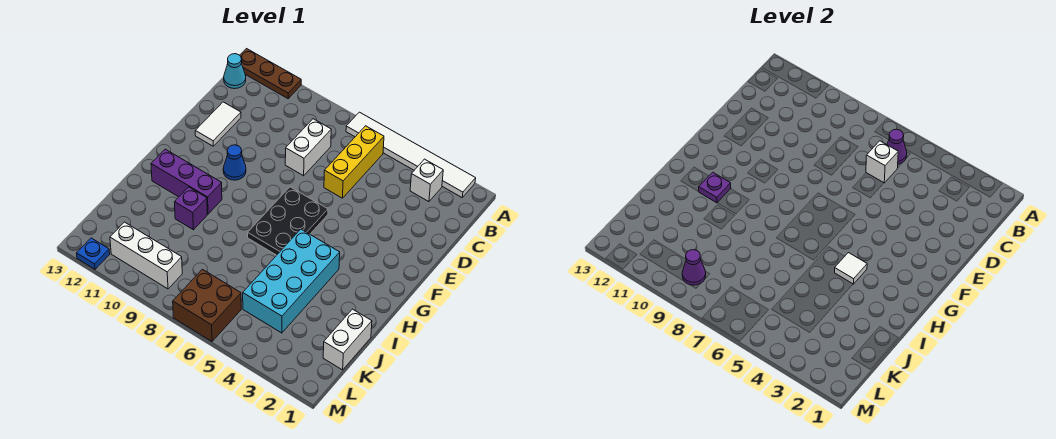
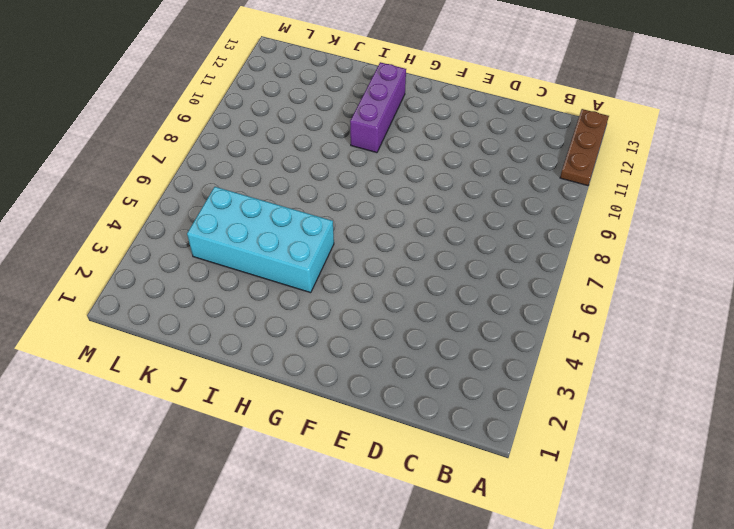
none -> white 1x6 tile [346,112,476,197]
none -> white 1x1 brick [410,159,443,202]
none -> yellow 1x3 brick [324,126,384,198]

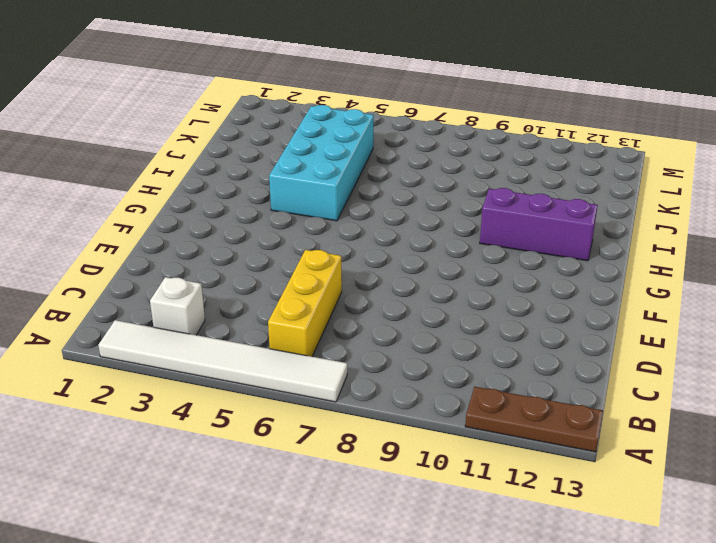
none -> cyan 1x1 cone [224,54,246,89]
none -> white 1x2 brick [285,119,331,176]
none -> white 1x2 tile [195,102,241,146]

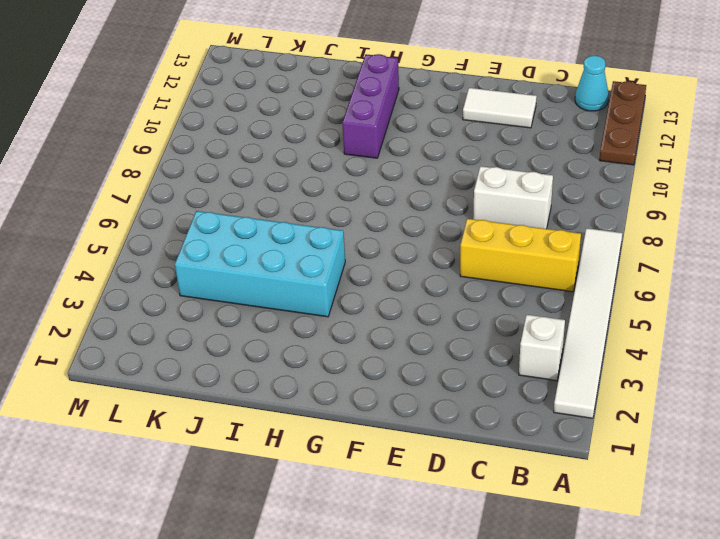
none -> black 2x3 plate [248,187,328,255]
none -> blue 1x1 cone [223,145,246,180]
none -> purple 1x1 brick [175,187,207,230]

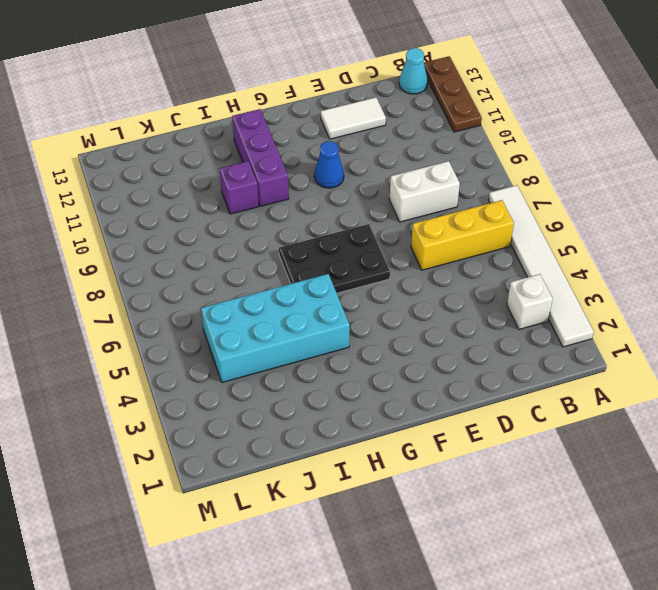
none -> white 1x2 brick [323,309,372,370]
none -> brown 2x2 brick [173,269,241,341]
none -> white 1x3 brick [110,222,182,289]

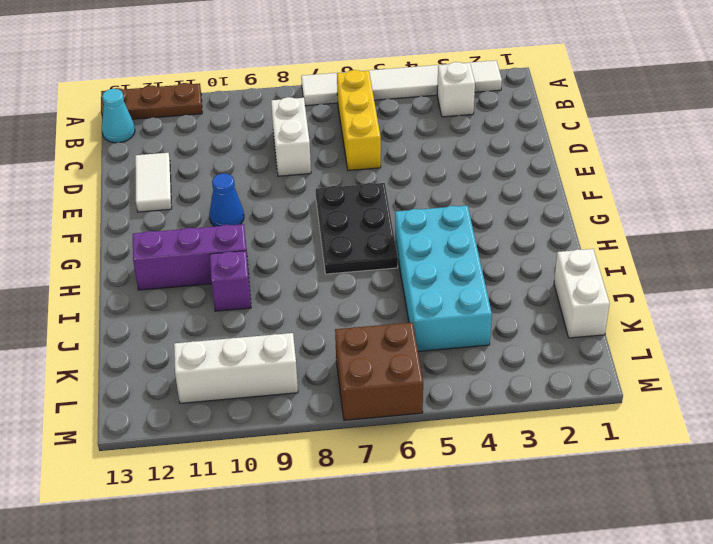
none -> blue 1x1 plate [77,238,110,269]
none -> purple 1x1 cone [887,129,907,164]
none -> white 1x1 brick [866,141,898,183]

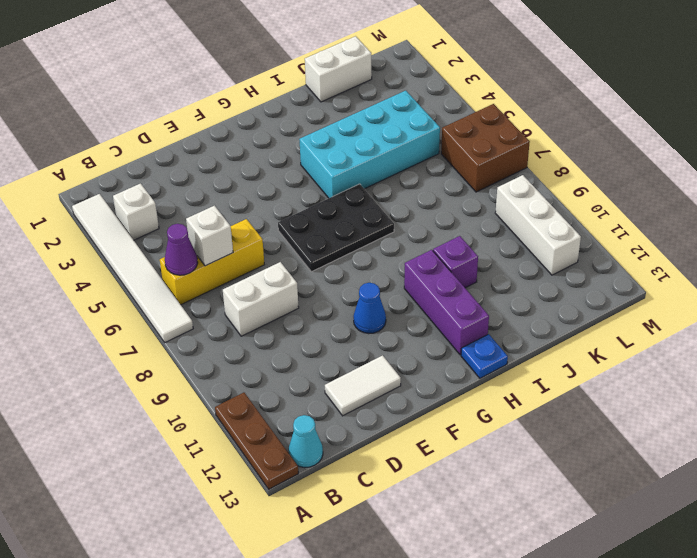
blue 1x1 plate [461,334,508,378] -> blue 1x1 plate moved to [77,238,110,269]
none -> white 1x1 tile [835,253,867,284]
none -> purple 1x1 plate [699,172,731,203]
none -> purple 1x1 cone [682,250,706,285]

